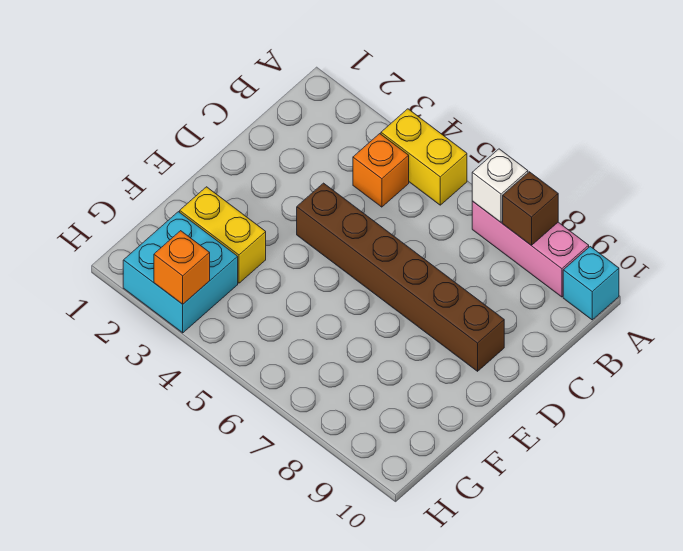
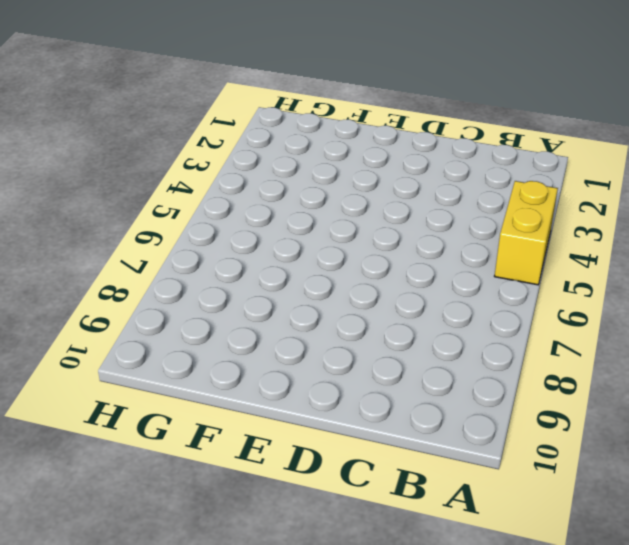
none -> pink 1x3 brick [472,201,589,297]
none -> cyan 1x1 brick [563,247,619,320]

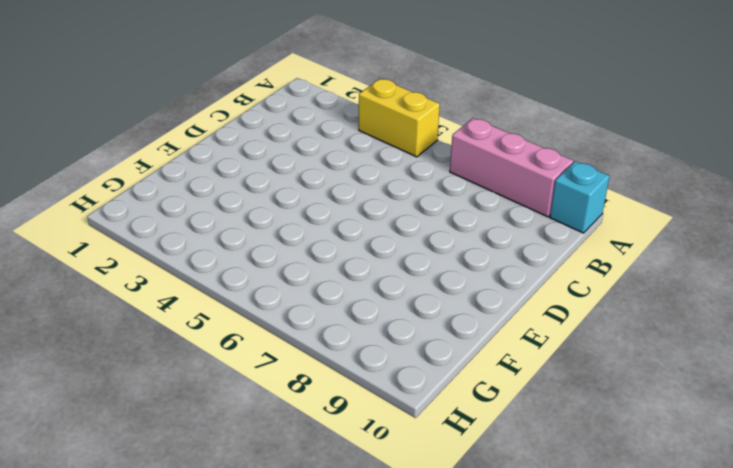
none -> orange 1x1 brick [353,134,409,207]
none -> brown 1x6 brick [297,183,504,371]

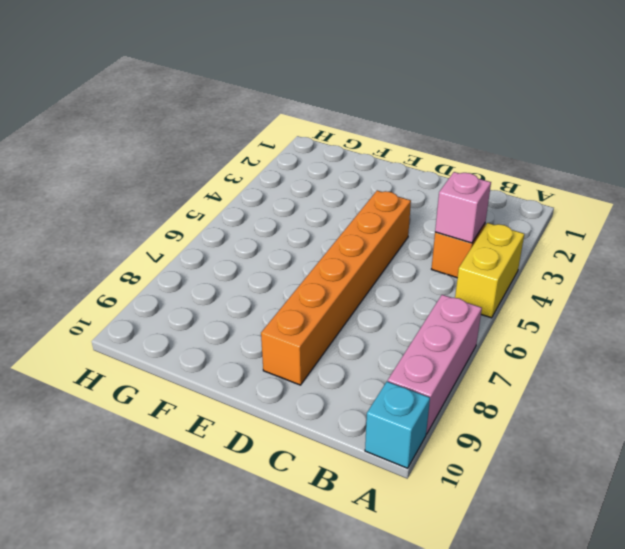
pink 1x1 brick [435,172,491,243] -> none
orange 1x6 brick [261,191,411,385] -> brown 1x6 brick [297,183,504,371]
none -> yellow 1x2 brick [180,187,266,283]
none -> cyan 2x2 brick [123,212,238,333]

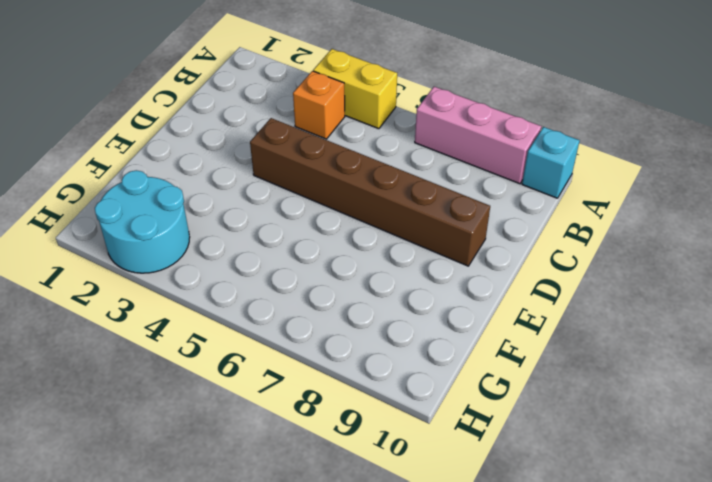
cyan 2x2 round brick [95,170,190,273] -> cyan 2x2 brick [123,212,238,333]
none -> yellow 1x2 brick [180,187,266,283]
none -> white 1x1 brick [472,149,528,222]

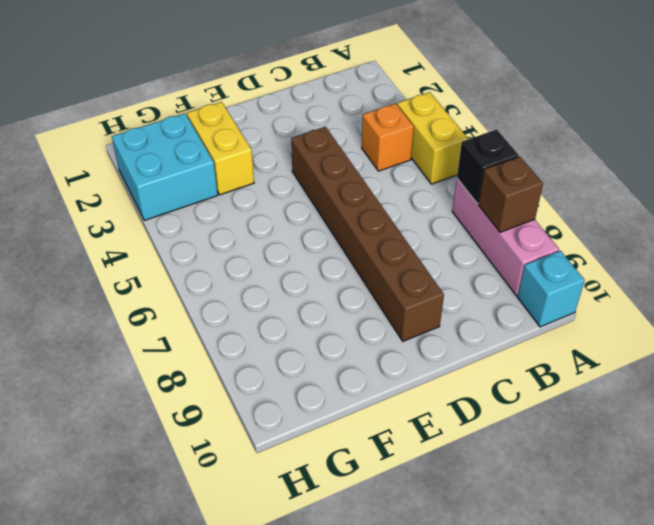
black 1x1 brick [457,129,519,204] -> white 1x1 brick [472,149,528,222]
none -> orange 1x1 brick [154,231,210,304]

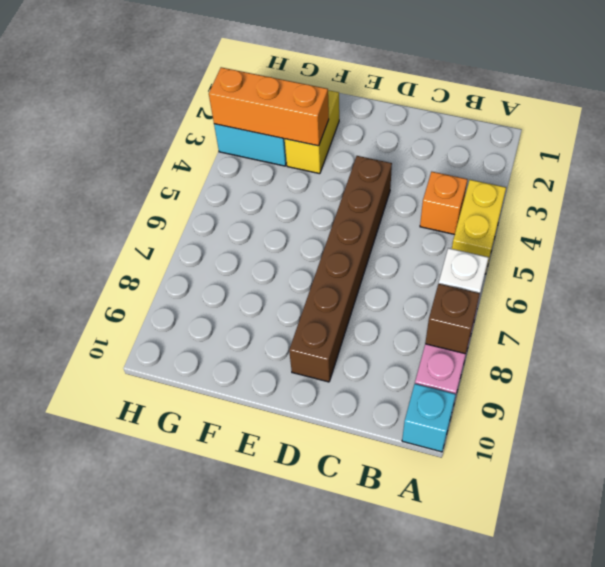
orange 1x3 brick [209,67,329,146] -> orange 1x1 brick [154,231,210,304]

